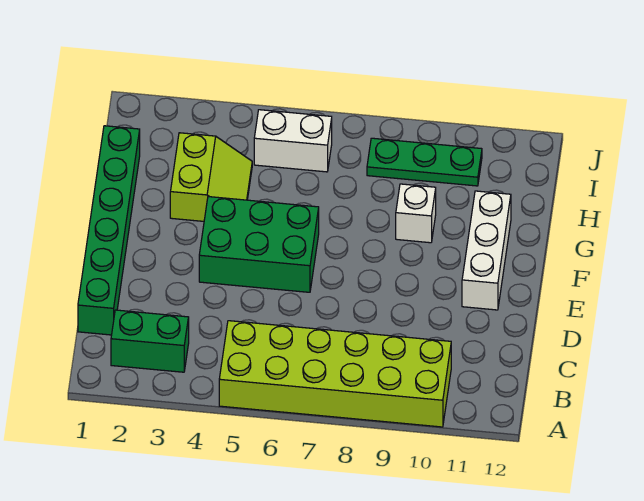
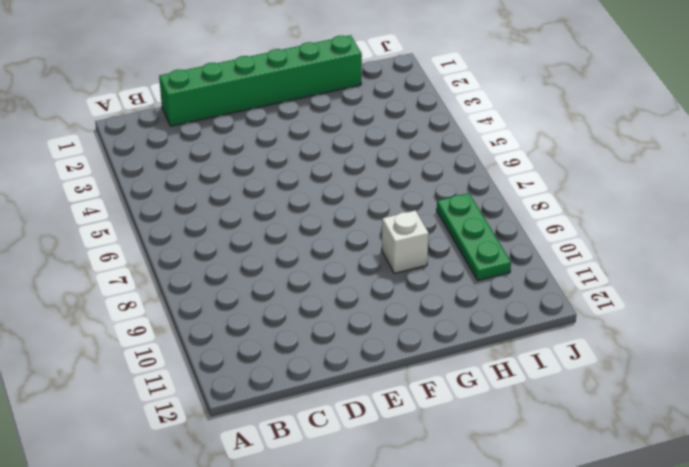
none -> lime 2x6 brick [219,321,451,427]
none -> green 1x2 brick [111,310,189,372]

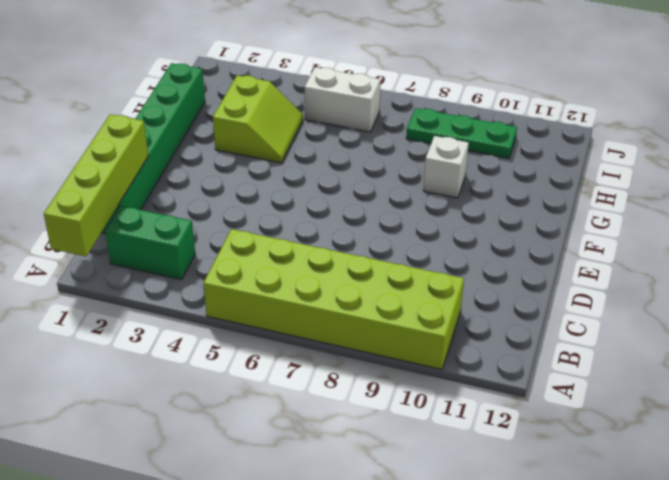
lime 1x4 brick [44,114,148,256] -> none
none -> green 2x3 brick [199,197,319,292]
none -> white 1x3 brick [462,191,511,310]

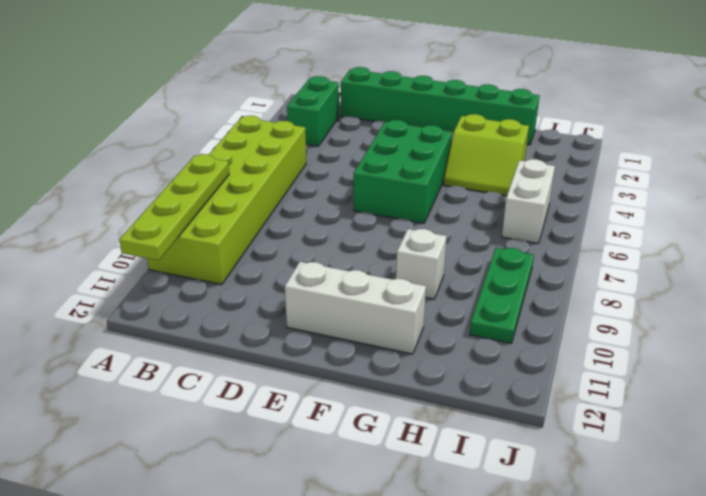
lime 1x4 plate [119,154,229,261] -> none

